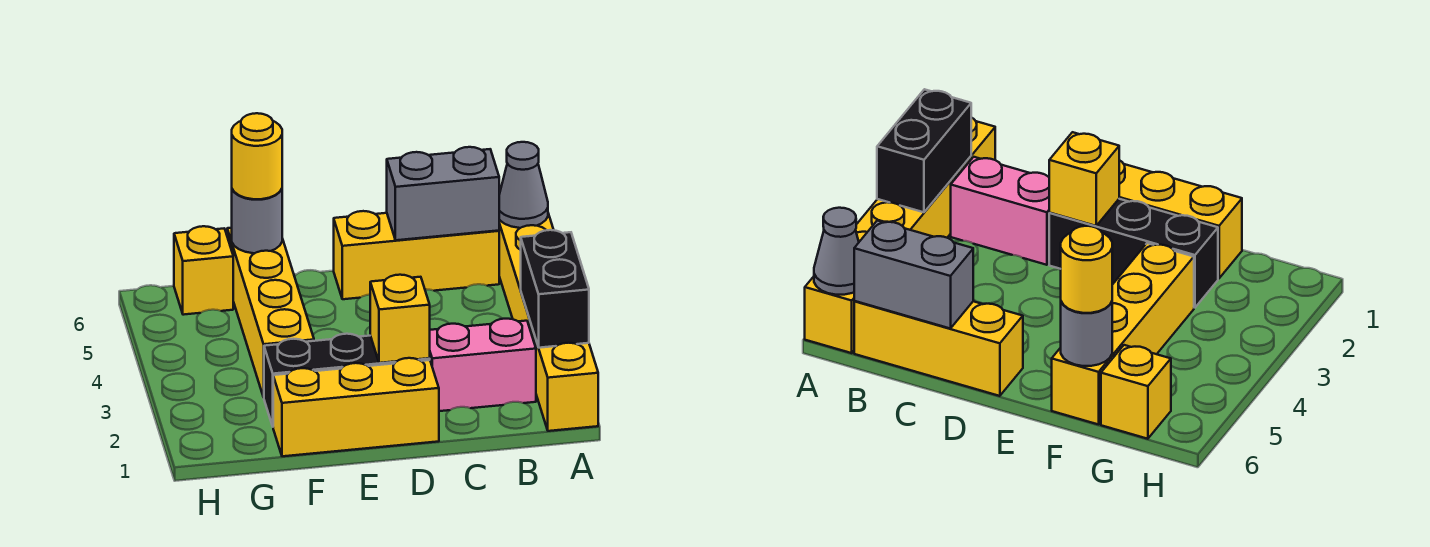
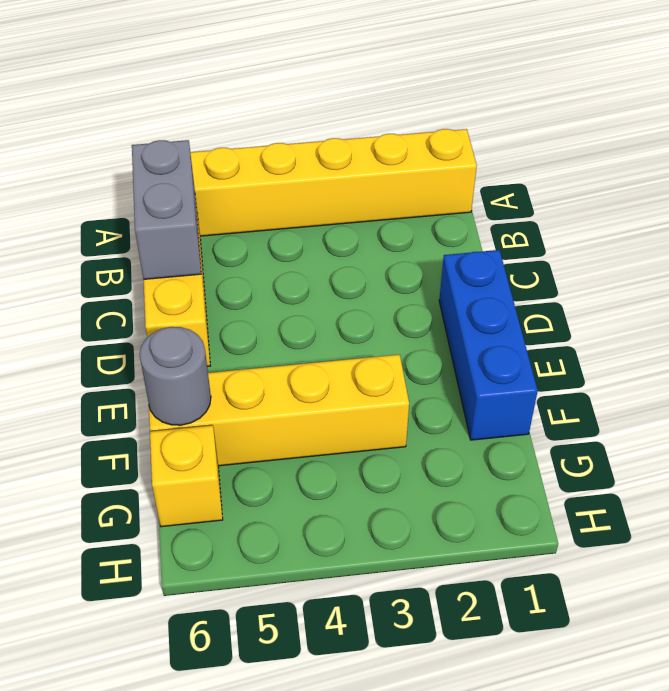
blue 1x3 brick [439,250,538,440] -> yellow 1x3 brick [273,358,439,456]
none -> pink 1x2 brick [429,319,536,411]
none -> black 1x3 brick [264,334,430,426]
none -> black 1x2 brick [521,230,589,348]

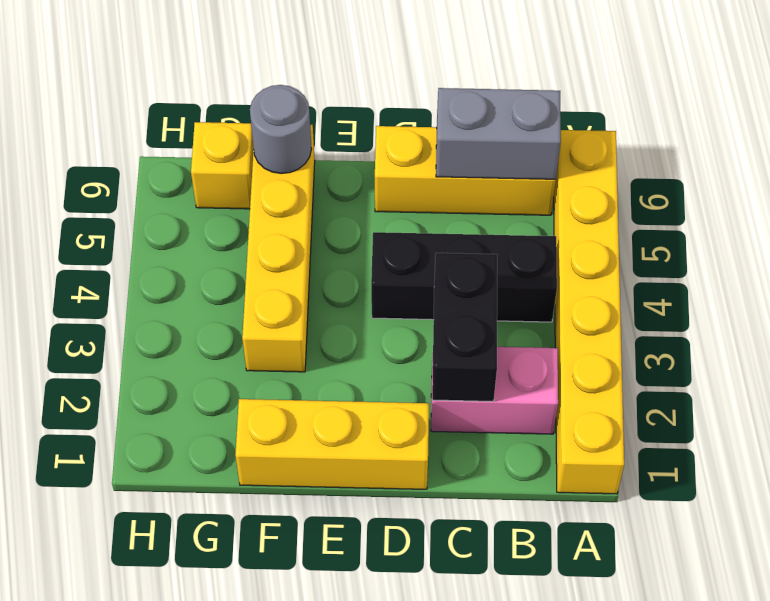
black 1x3 brick [371,232,557,322] -> black 1x3 brick moved to [264,334,430,426]
black 1x2 brick [432,253,497,402] -> black 1x2 brick moved to [521,230,589,348]
none -> grey 1x1 cone [499,142,548,228]
none -> yellow 1x1 brick [370,275,430,363]
none -> yellow 1x1 round brick [232,113,282,199]

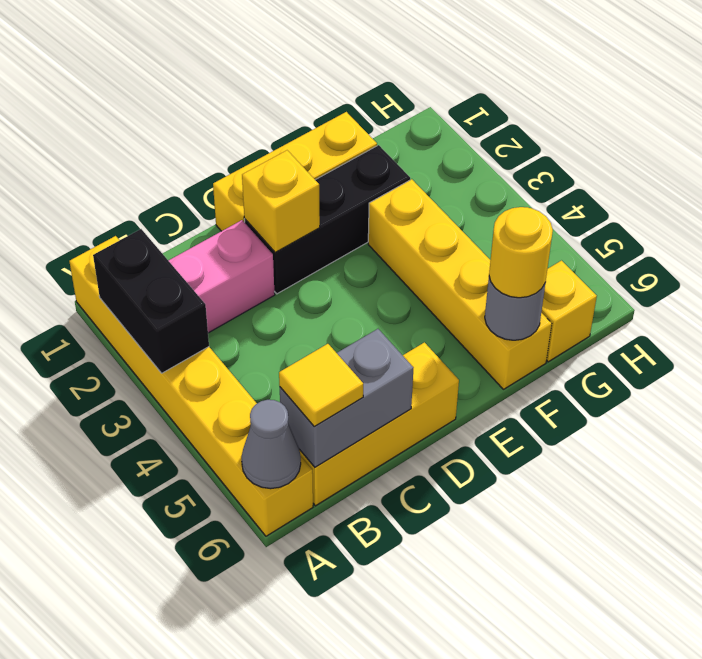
yellow 1x1 tile [279,344,363,426] -> none

